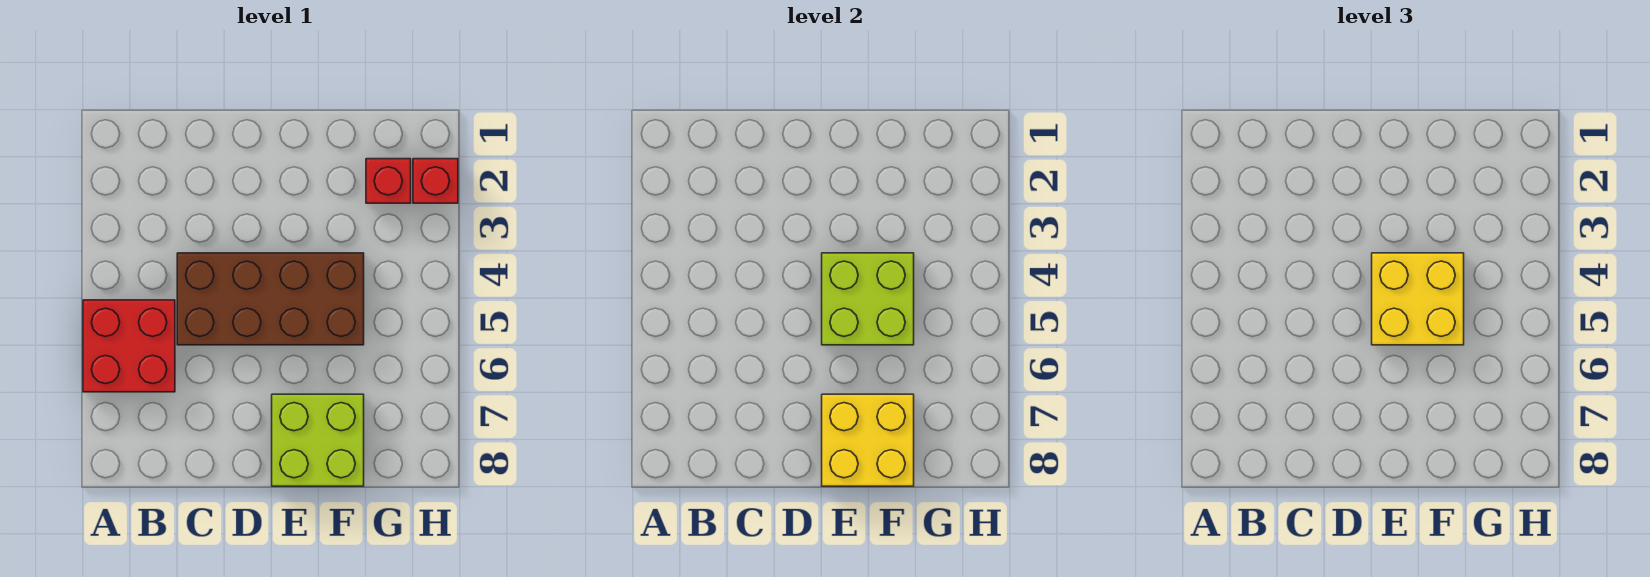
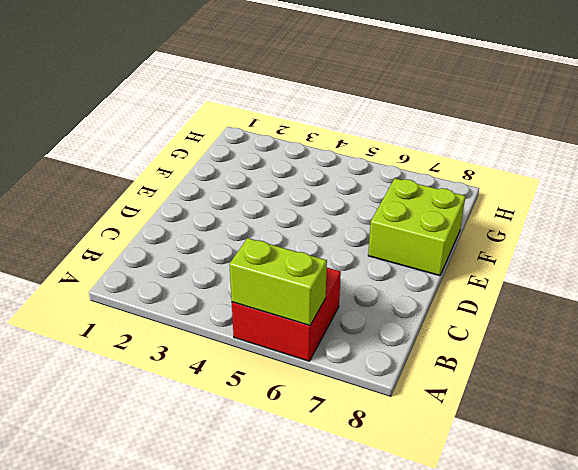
lime 1x2 brick [229,238,327,326] -> none
none -> brown 2x4 brick [177,253,364,345]
none -> red 1x1 brick [366,159,411,203]

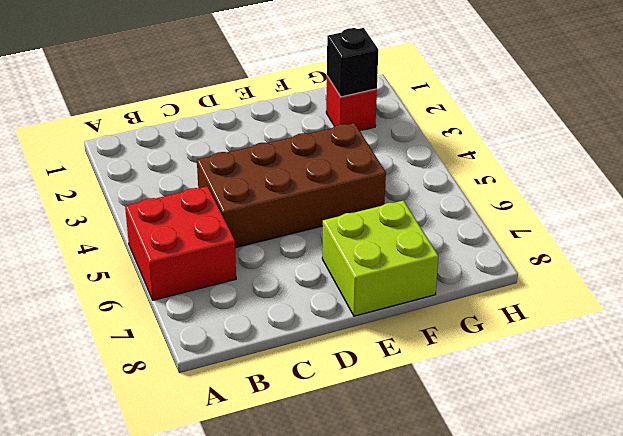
black 1x1 brick [327,28,378,97] -> none
none -> red 1x1 brick [413,159,458,203]
none -> lime 2x2 brick [822,253,914,345]

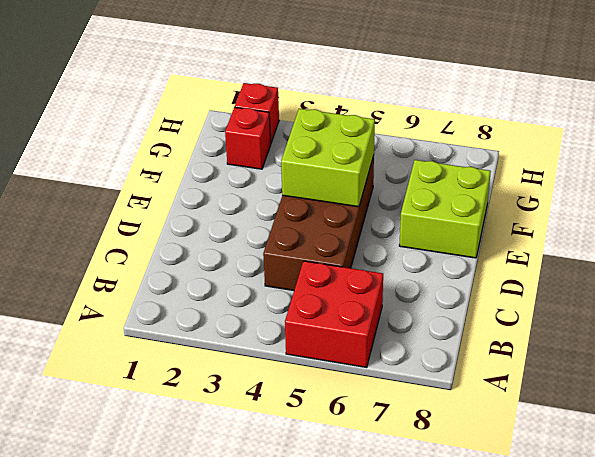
none -> yellow 2x2 brick [822,394,914,486]
none -> yellow 2x2 brick [1372,253,1464,345]

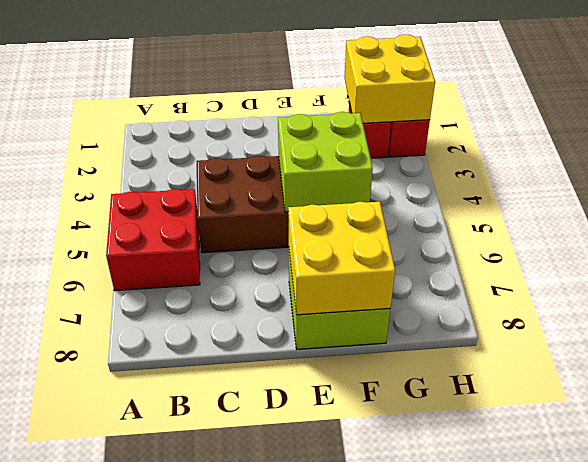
yellow 2x2 brick [344,35,435,123] -> yellow 2x2 brick moved to [1372,253,1464,345]

